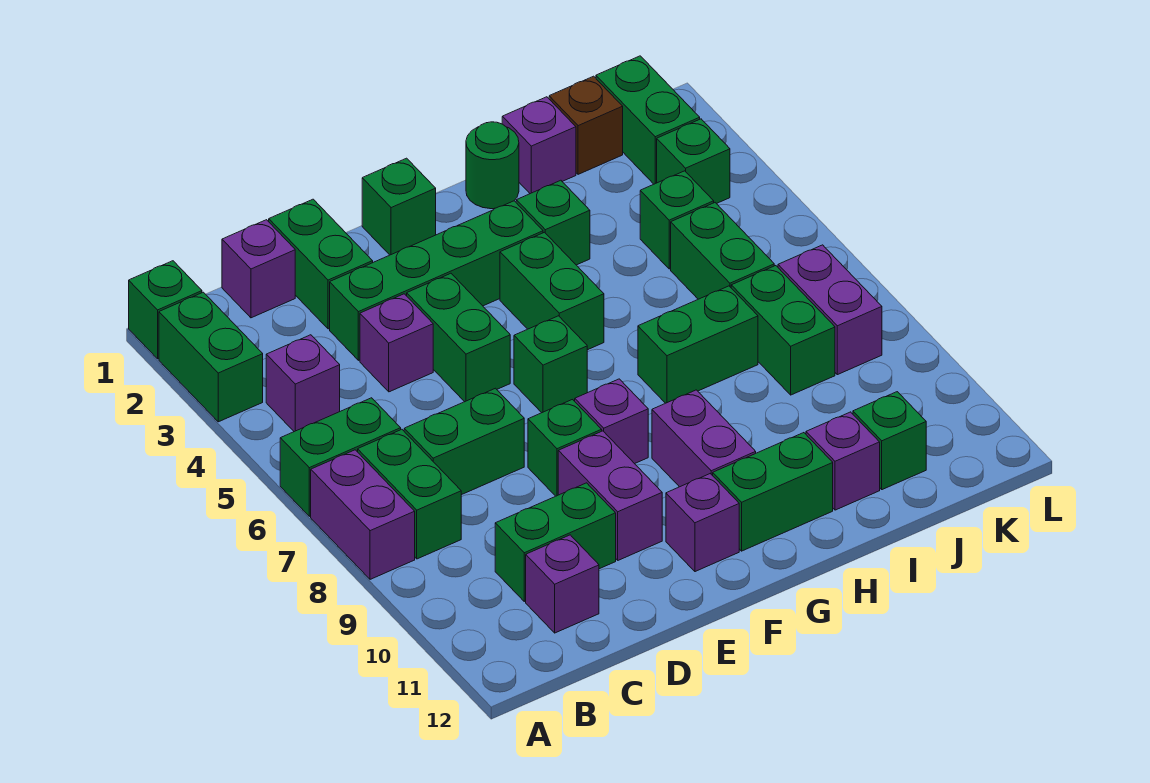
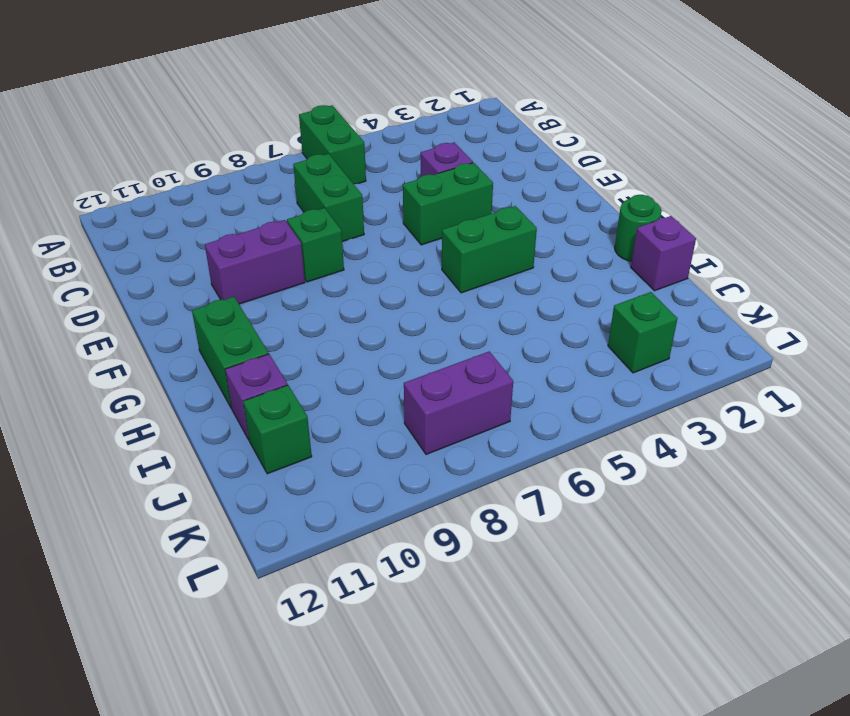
none -> green 1x1 brick [129,261,202,359]
none -> green 1x2 brick [159,292,263,422]
none -> purple 1x2 brick [311,450,415,579]
none -> purple 1x1 brick [266,335,340,432]

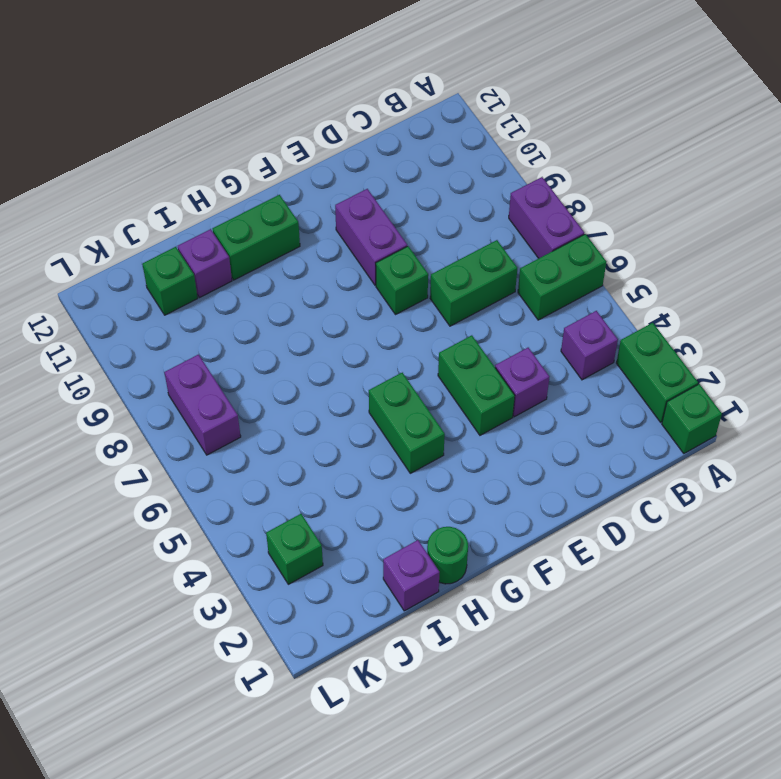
none -> green 1x2 brick [358,429,461,559]
none -> purple 1x1 brick [222,220,295,318]
none -> green 1x2 brick [495,483,616,601]
none -> purple 1x1 brick [526,535,599,633]

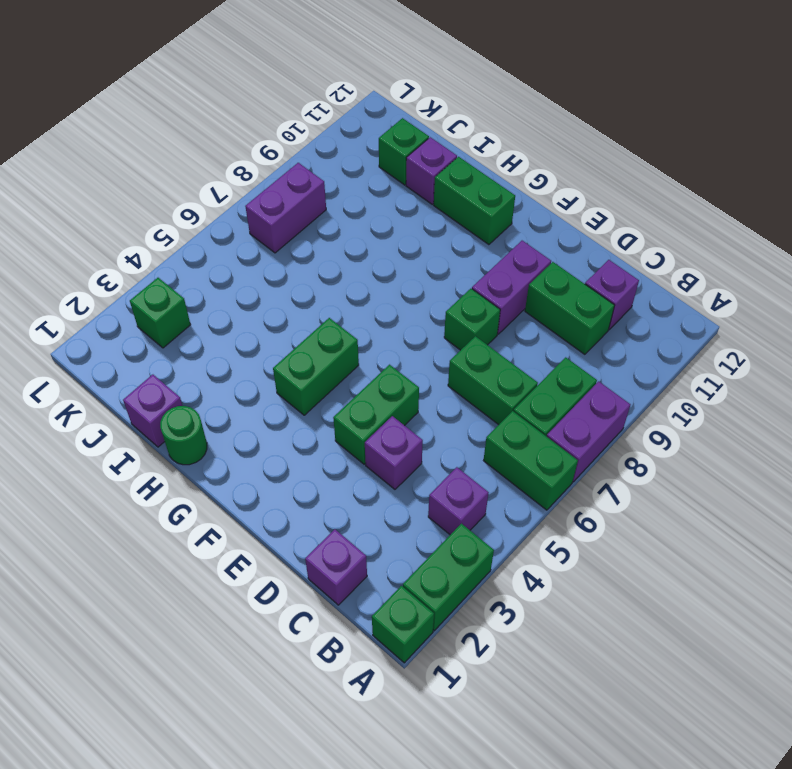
none -> green 1x2 brick [269,199,373,329]
none -> green 1x4 brick [330,201,543,360]
none -> green 1x1 brick [362,158,436,255]
none -> green 1x1 brick [514,316,587,413]

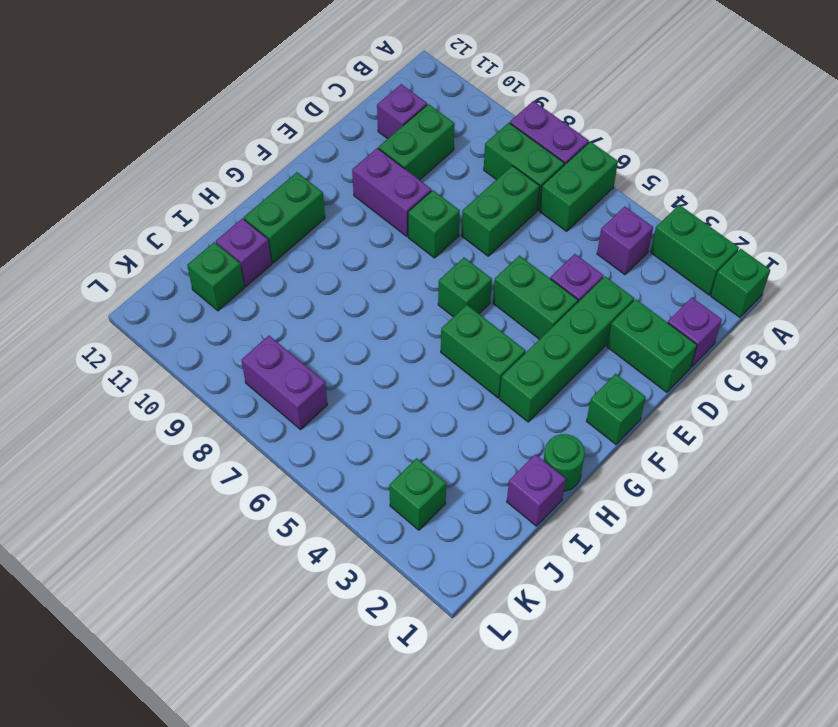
none -> purple 1x1 brick [575,379,648,464]
none -> purple 1x1 brick [666,474,739,572]
none -> purple 1x2 brick [652,390,756,487]
none -> green 1x1 brick [516,180,590,265]

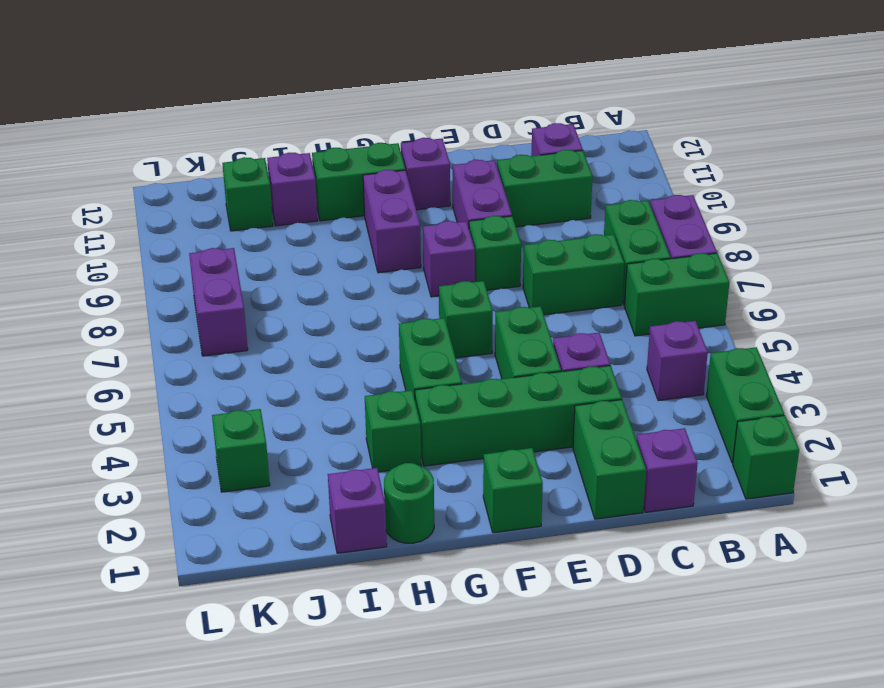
none -> green 1x2 brick [638,286,758,403]
none -> brown 1x1 brick [549,76,623,174]
none -> green 1x1 brick [640,171,714,269]
none -> green 1x2 brick [671,203,774,299]

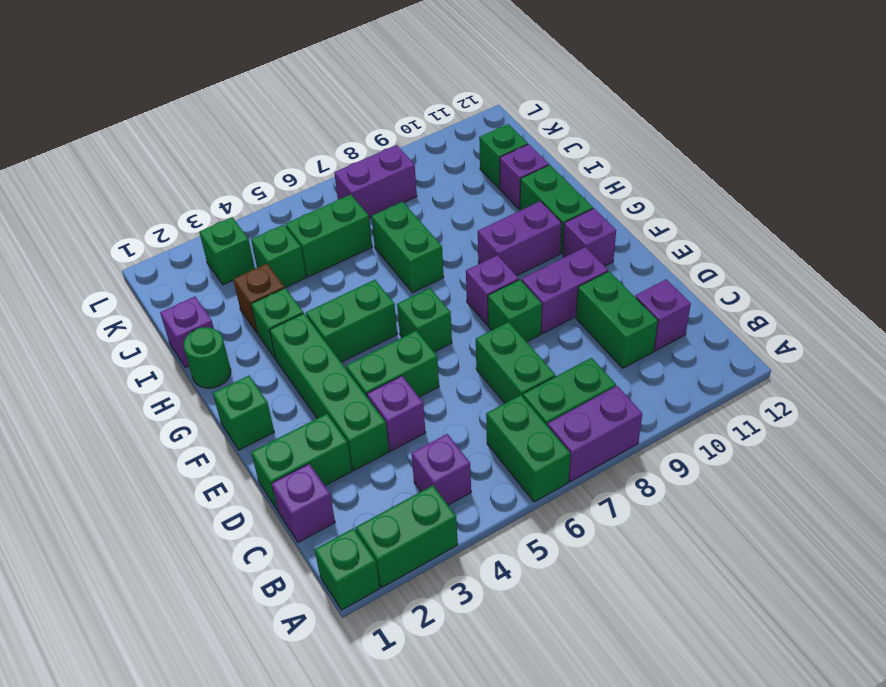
brown 1x1 brick [233,264,285,333] -> brown 1x1 brick moved to [549,76,623,174]
none -> green 1x2 brick [731,266,835,395]
none -> green 1x2 brick [596,56,700,184]

